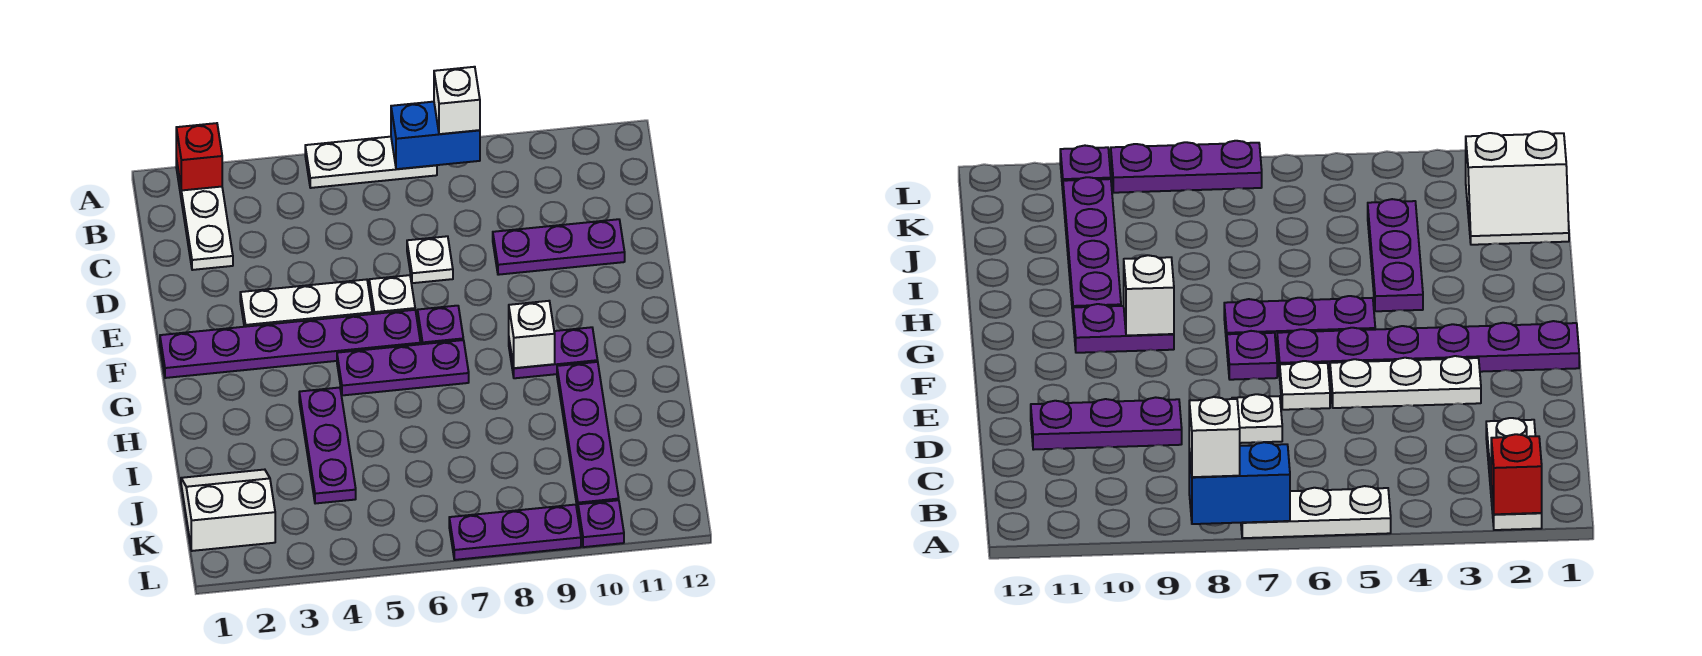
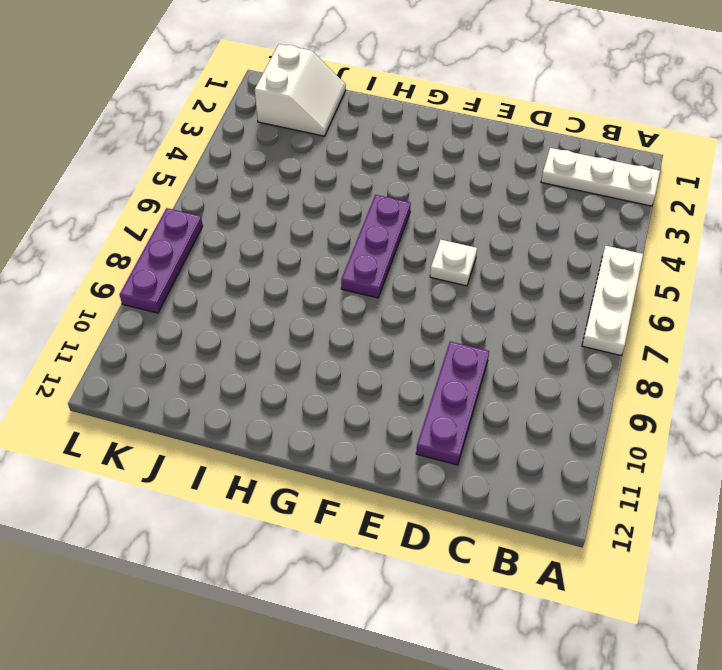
none -> white 1x1 plate [407,236,453,283]
none -> white 1x3 plate [240,279,372,327]
none -> purple 1x6 plate [160,310,421,378]

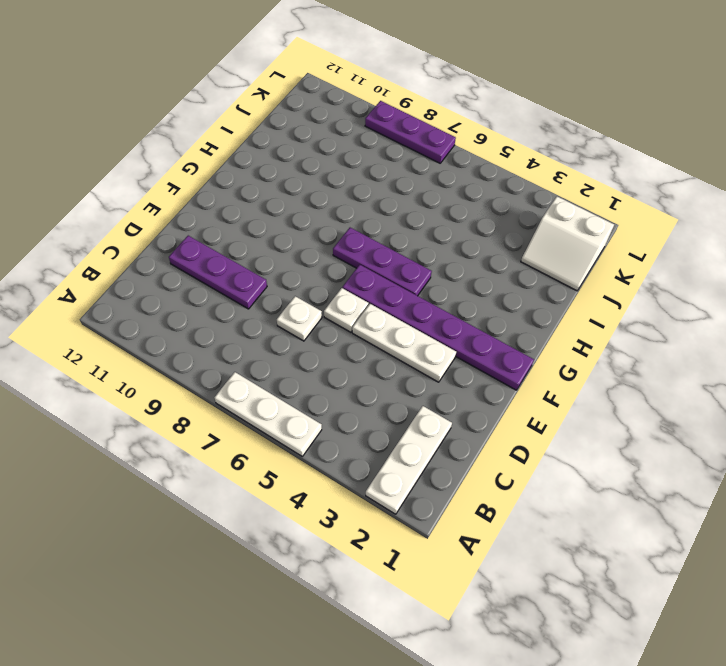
none -> purple 1x1 plate [418,306,463,344]
none -> purple 1x2 plate [509,327,598,378]
none -> purple 1x3 plate [299,388,356,504]

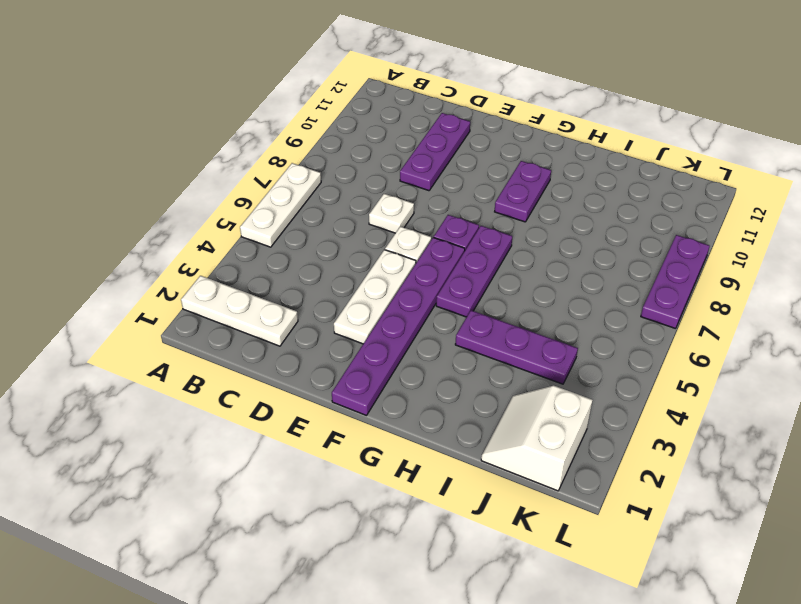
none -> purple 1x4 plate [557,362,619,510]
none -> purple 1x1 plate [578,500,624,547]
none -> red 1x1 brick [176,123,222,191]

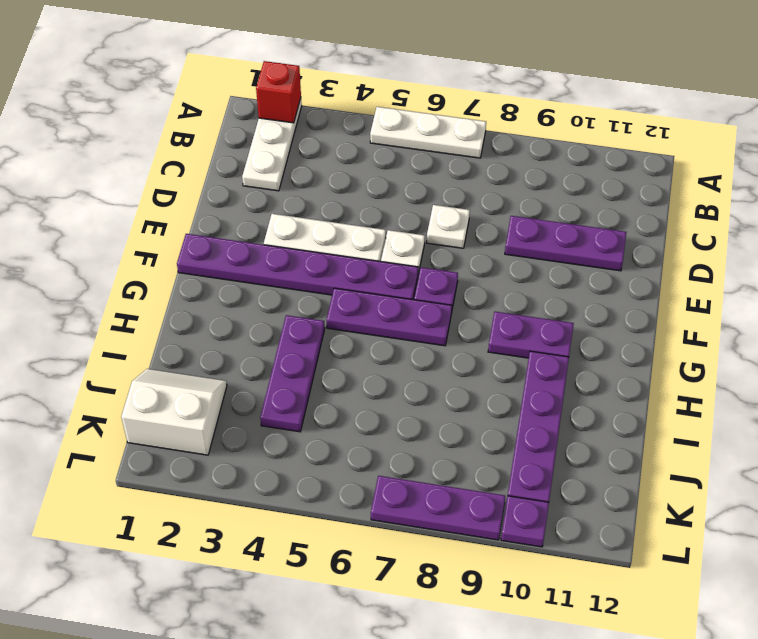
none -> blue 1x2 brick [391,102,480,169]
none -> white 1x1 brick [509,301,555,368]
none -> white 1x1 brick [434,67,480,134]

